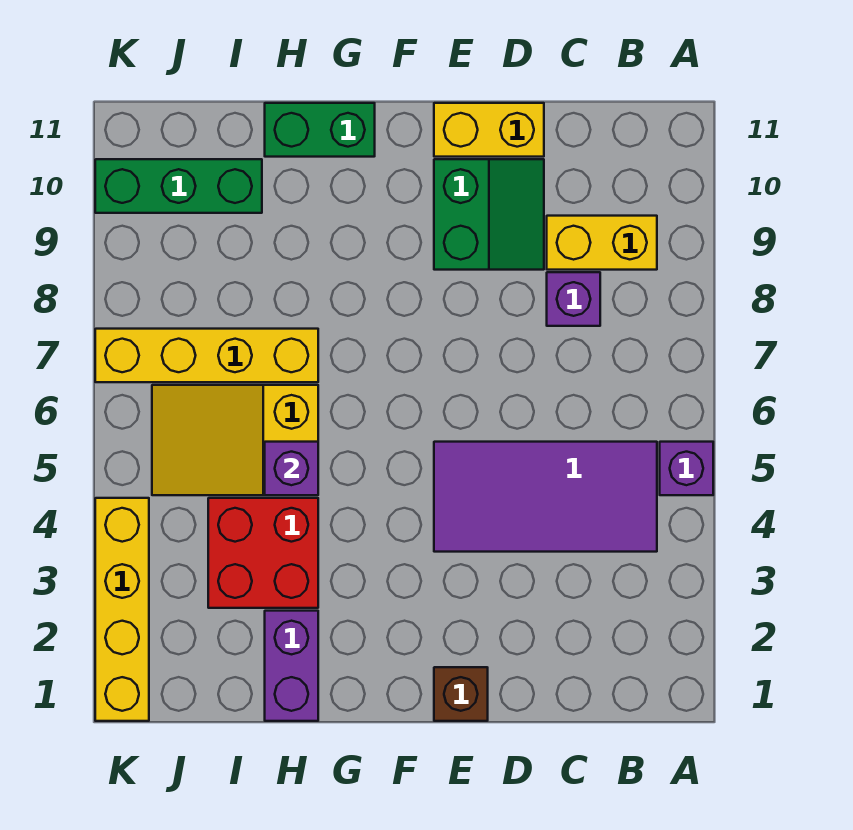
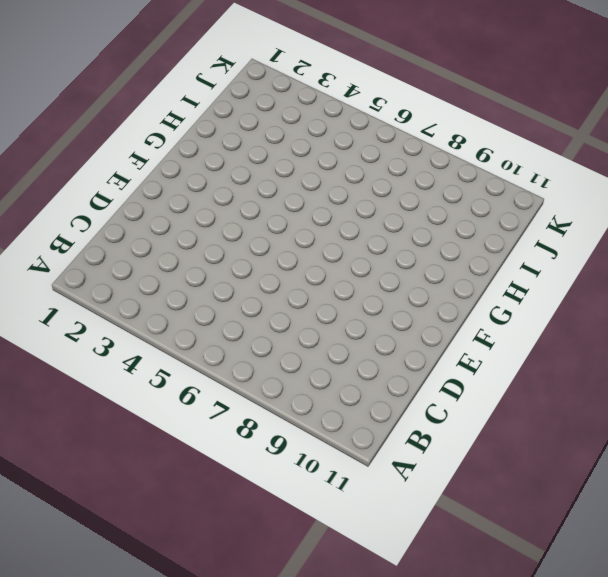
none -> purple 1x1 brick [660,442,713,495]
none -> purple 2x4 tile [434,442,657,552]
none -> yellow 1x2 brick [547,216,657,270]

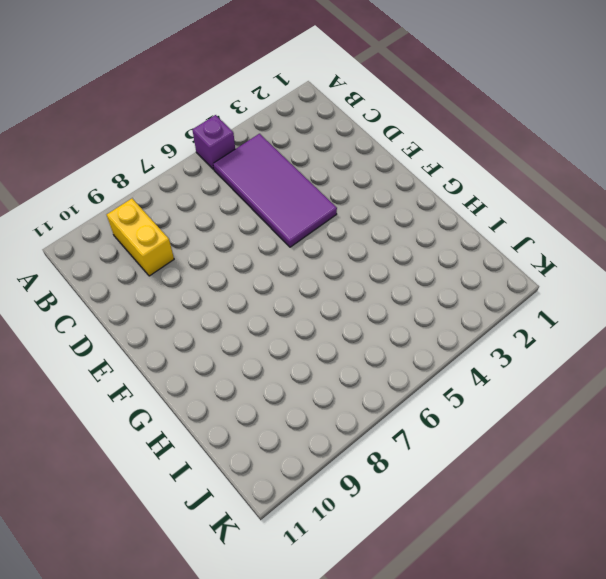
none -> purple 1x1 brick [547,272,600,326]
none -> green 2x2 slope [434,159,544,270]
none -> yellow 1x2 brick [434,103,544,157]

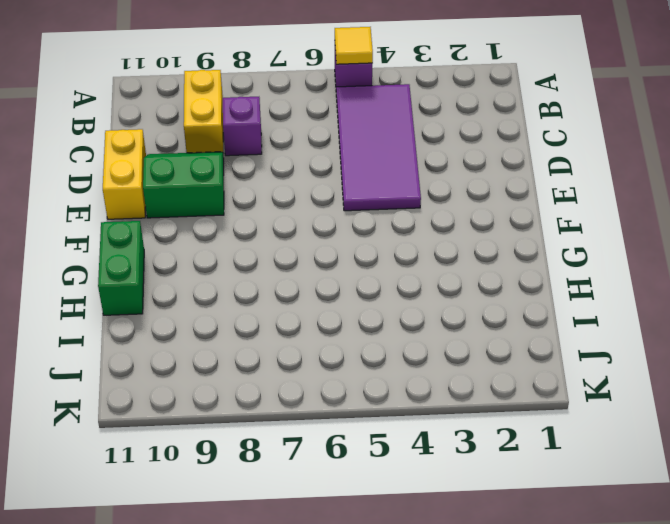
yellow 1x1 tile [335,27,373,64] -> none
none -> brown 1x1 brick [434,667,488,721]
none -> purple 1x2 brick [265,611,318,721]
none -> red 2x2 brick [208,498,318,608]

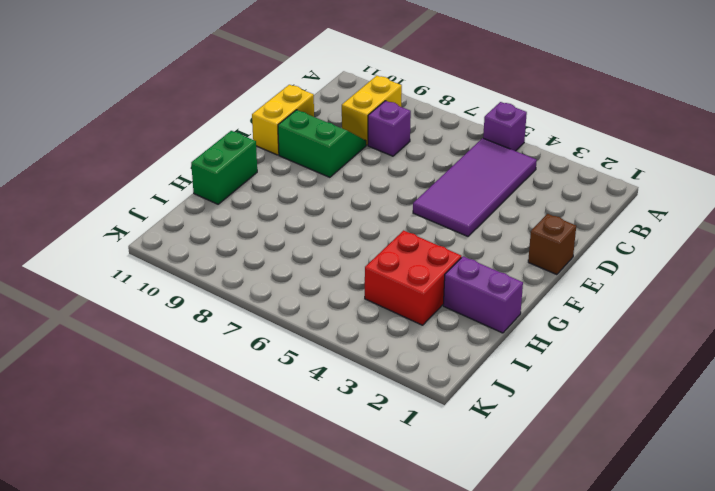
none -> yellow 2x3 slope [152,385,318,495]
none -> yellow 1x4 brick [95,329,318,382]
none -> green 1x3 brick [95,159,262,213]

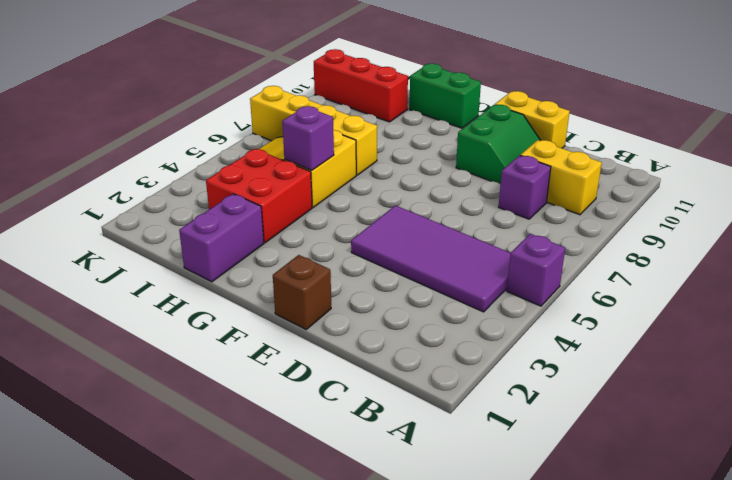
red 1x3 brick [314,49,408,122] -> green 1x3 brick [95,159,262,213]
none -> yellow 1x4 brick [95,498,149,721]

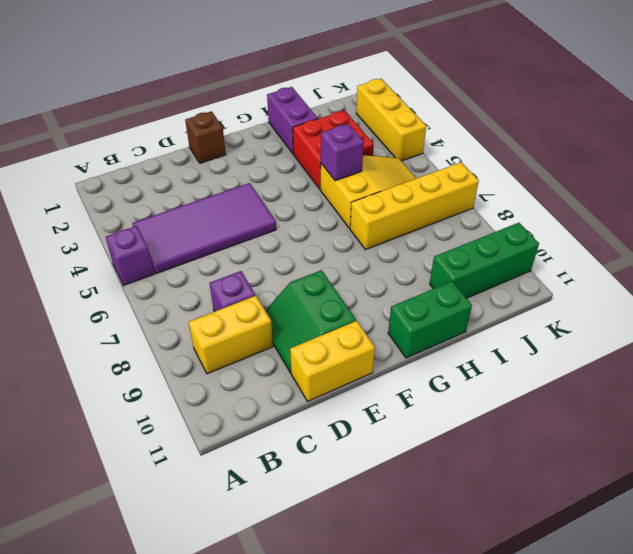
yellow 1x3 brick [356,79,426,161] -> yellow 1x4 brick [95,498,149,721]

